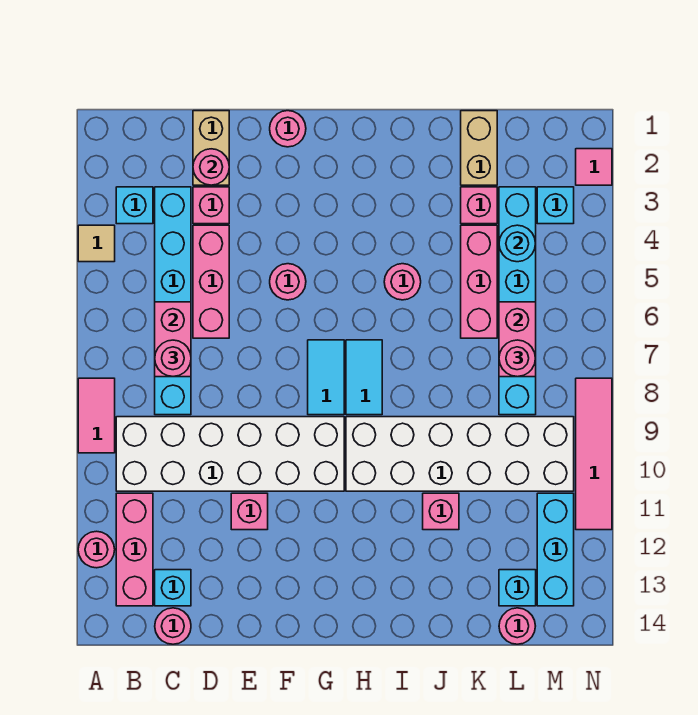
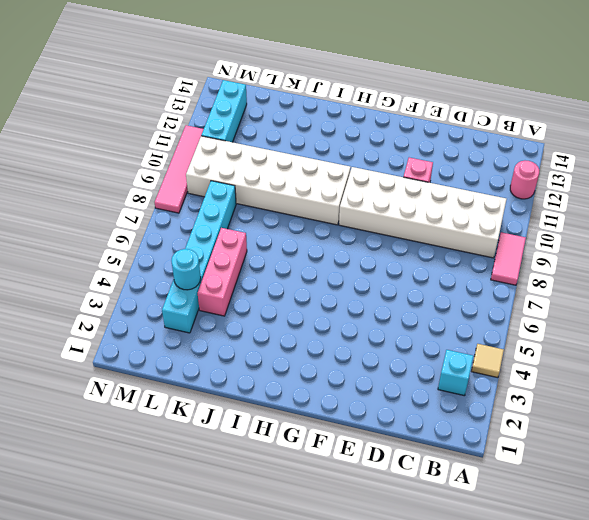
none -> pink 1x3 brick [116,493,153,606]
none -> cyan 1x6 brick [155,187,191,415]
none -> cyan 1x1 brick [155,570,191,606]
none -> pink 1x1 round brick [155,608,191,644]

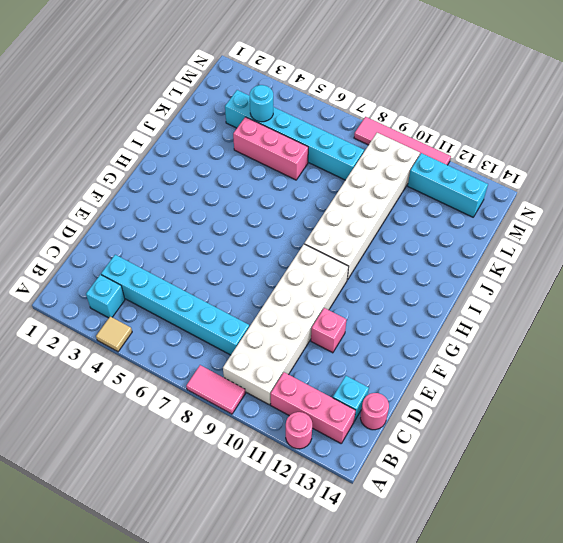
none -> tan 1x2 brick [193,111,229,185]
none -> pink 1x1 brick [193,187,229,224]
none -> pink 1x3 brick [193,225,229,338]
none -> pink 1x1 round brick [270,111,306,147]

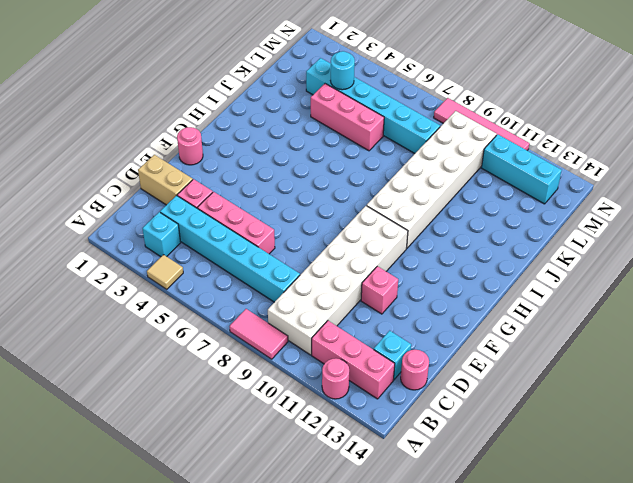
none -> pink 1x1 round brick [270,264,306,300]
none -> cyan 1x2 tile [308,340,344,415]
none -> cyan 1x2 tile [346,340,382,415]
none -> pink 1x1 round brick [384,264,421,300]

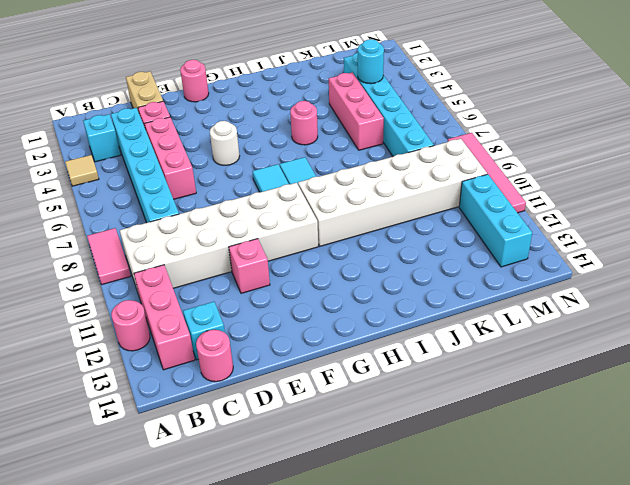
white 1x1 round brick [210,121,239,165] -> pink 1x1 round brick [270,264,306,300]
none -> pink 1x1 brick [423,493,459,530]
none -> tan 1x2 brick [461,111,497,185]
none -> pink 1x1 brick [461,187,497,224]
none -> cyan 1x1 brick [499,570,536,606]

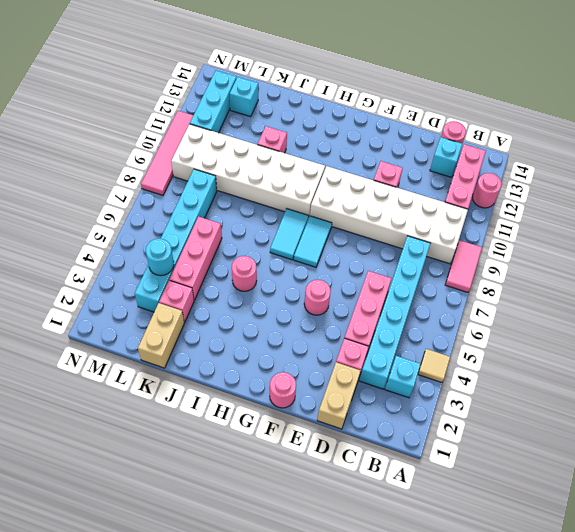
none -> pink 1x1 round brick [499,608,535,644]
none -> cyan 1x1 brick [537,187,574,224]
none -> pink 1x1 tile [576,149,612,185]
none -> pink 1x2 brick [155,302,191,377]

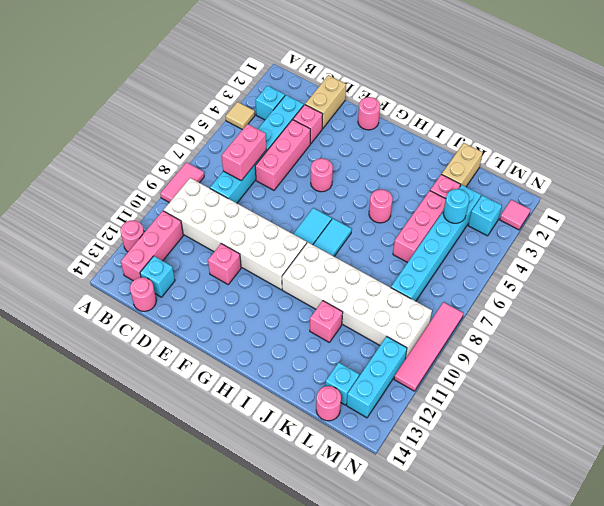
none -> pink 1x1 round brick [193,149,229,185]
none -> pink 1x2 brick [499,302,536,377]
none -> pink 1x1 round brick [155,340,191,377]
none -> pink 1x1 round brick [499,340,535,377]

